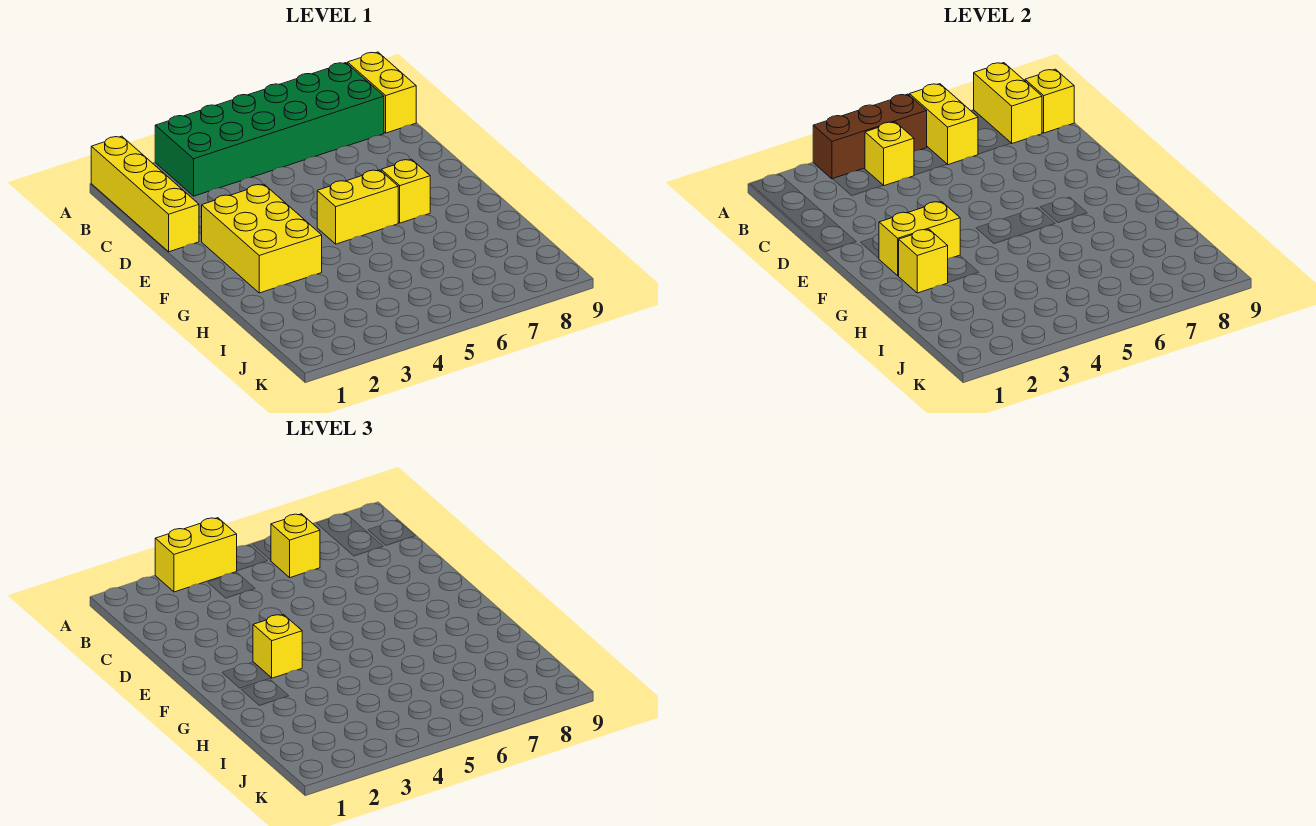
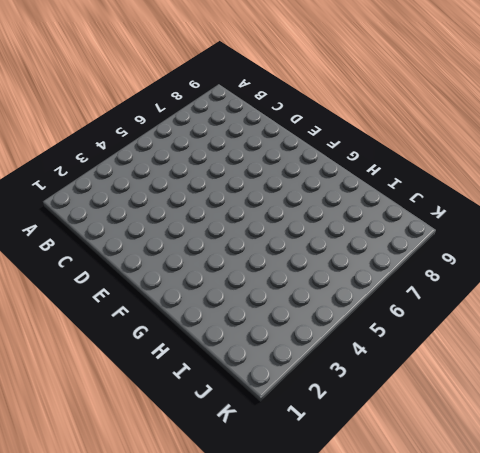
none -> yellow 1x4 brick [91,136,199,252]
none -> green 2x6 brick [155,63,384,196]
none -> yellow 1x2 brick [348,52,416,133]

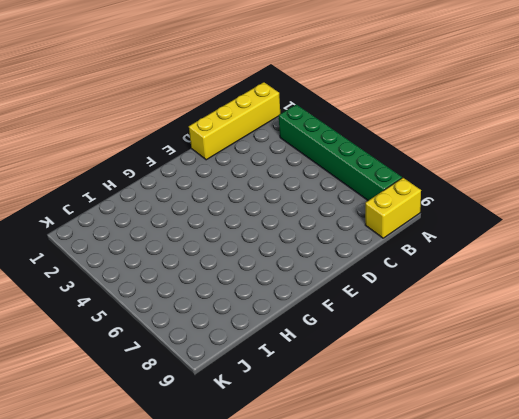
green 1x6 brick [279,105,402,201] -> green 2x6 brick [155,63,384,196]
none -> yellow 2x3 brick [202,184,322,293]
none -> yellow 1x2 brick [317,170,398,244]
none -> yellow 1x1 brick [381,159,430,223]

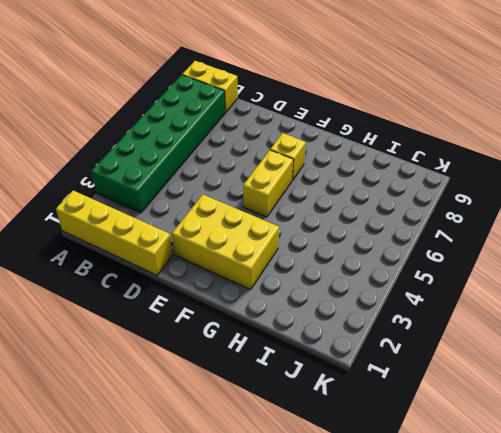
none -> brown 1x3 brick [813,94,927,179]
none -> yellow 1x2 brick [909,84,978,165]
none -> yellow 1x2 brick [974,63,1042,143]

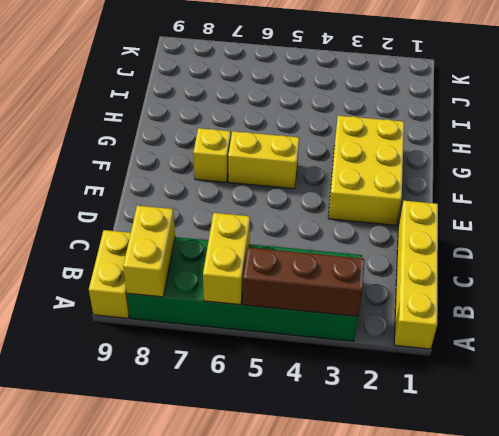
none -> yellow 1x1 brick [865,122,914,186]
none -> yellow 1x1 brick [1025,69,1074,133]
none -> yellow 1x2 brick [879,202,960,276]

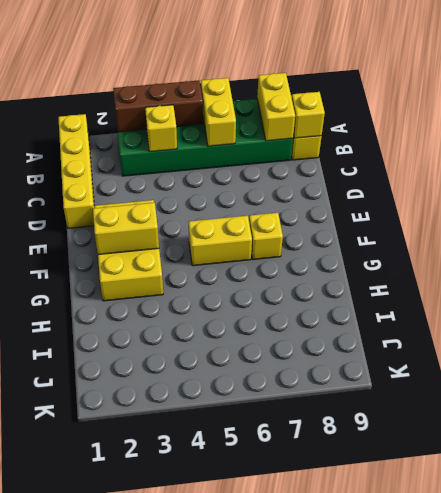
none -> yellow 1x1 brick [898,229,948,293]
none -> yellow 1x2 brick [155,518,237,592]
none -> yellow 1x1 brick [271,514,320,578]

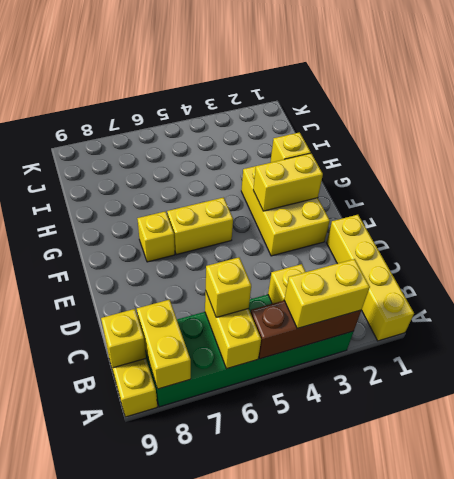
none -> yellow 1x1 brick [253,615,302,678]

